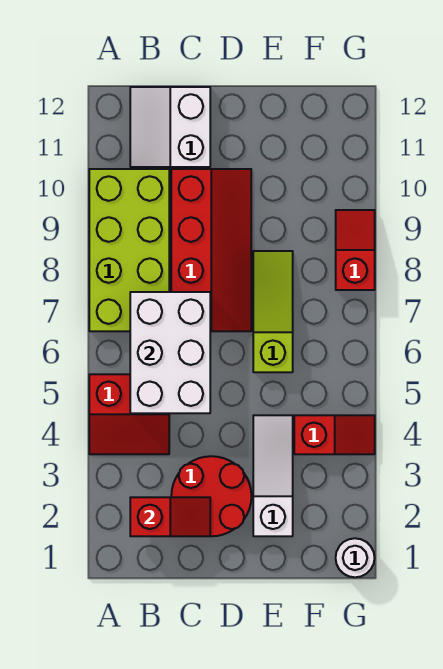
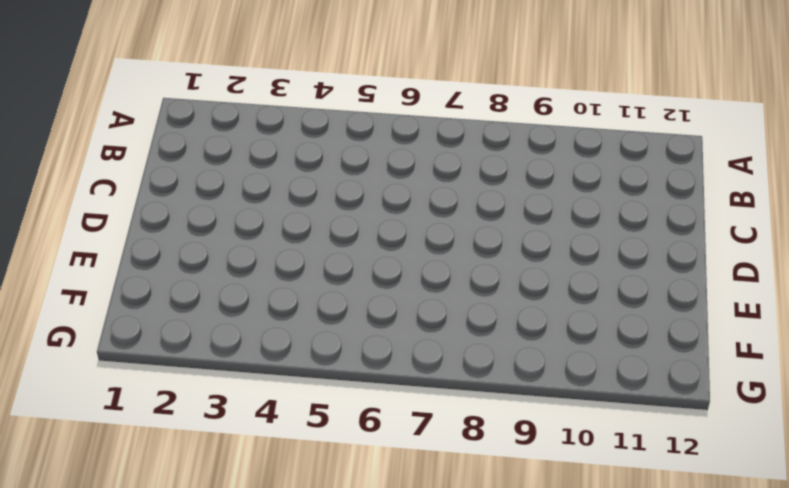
none -> red 2x2 slope [89,374,169,454]
none -> lime 2x4 brick [89,169,169,331]
none -> white 2x2 slope [130,87,210,167]

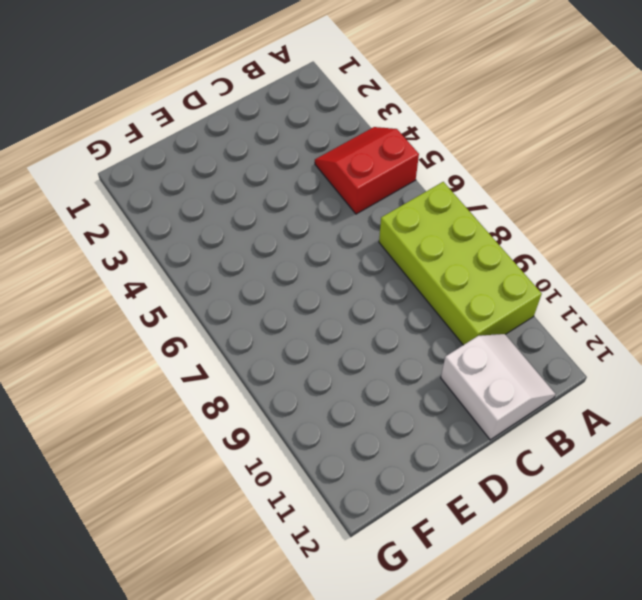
none -> red 2x2 round brick [171,456,251,536]
none -> red 2x4 slope [171,169,251,331]
none -> white 1x3 slope [253,415,293,536]

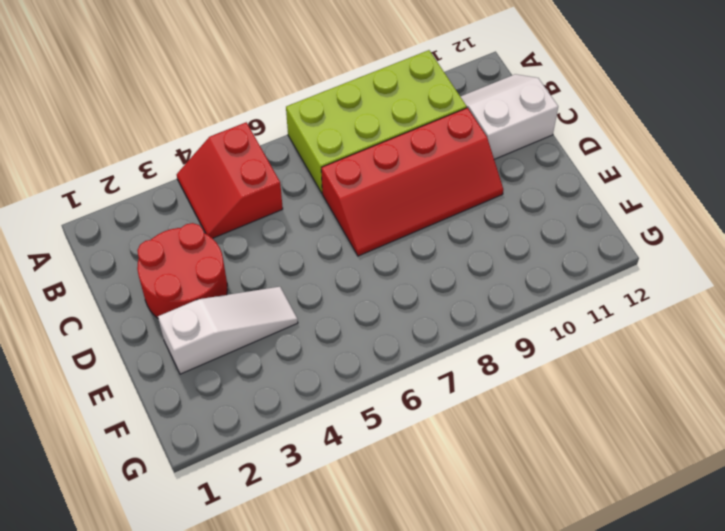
none -> lime 1x3 slope [253,251,293,372]
none -> red 1x2 slope [294,415,375,454]
none -> white 1x1 round brick [336,538,375,577]

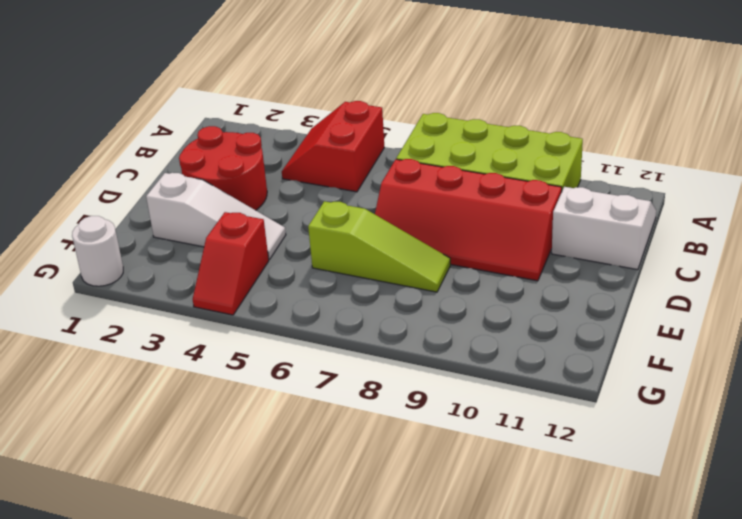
none -> red 1x2 slope [336,210,375,290]
none -> red 1x2 slope [130,497,210,536]
none -> white 2x3 brick [130,292,210,413]

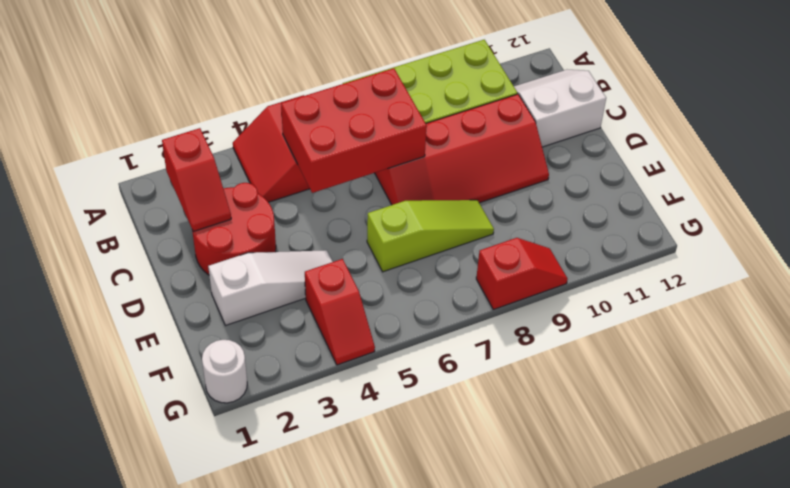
red 2x3 brick [281,68,427,193] -> white 2x3 brick [130,292,210,413]

